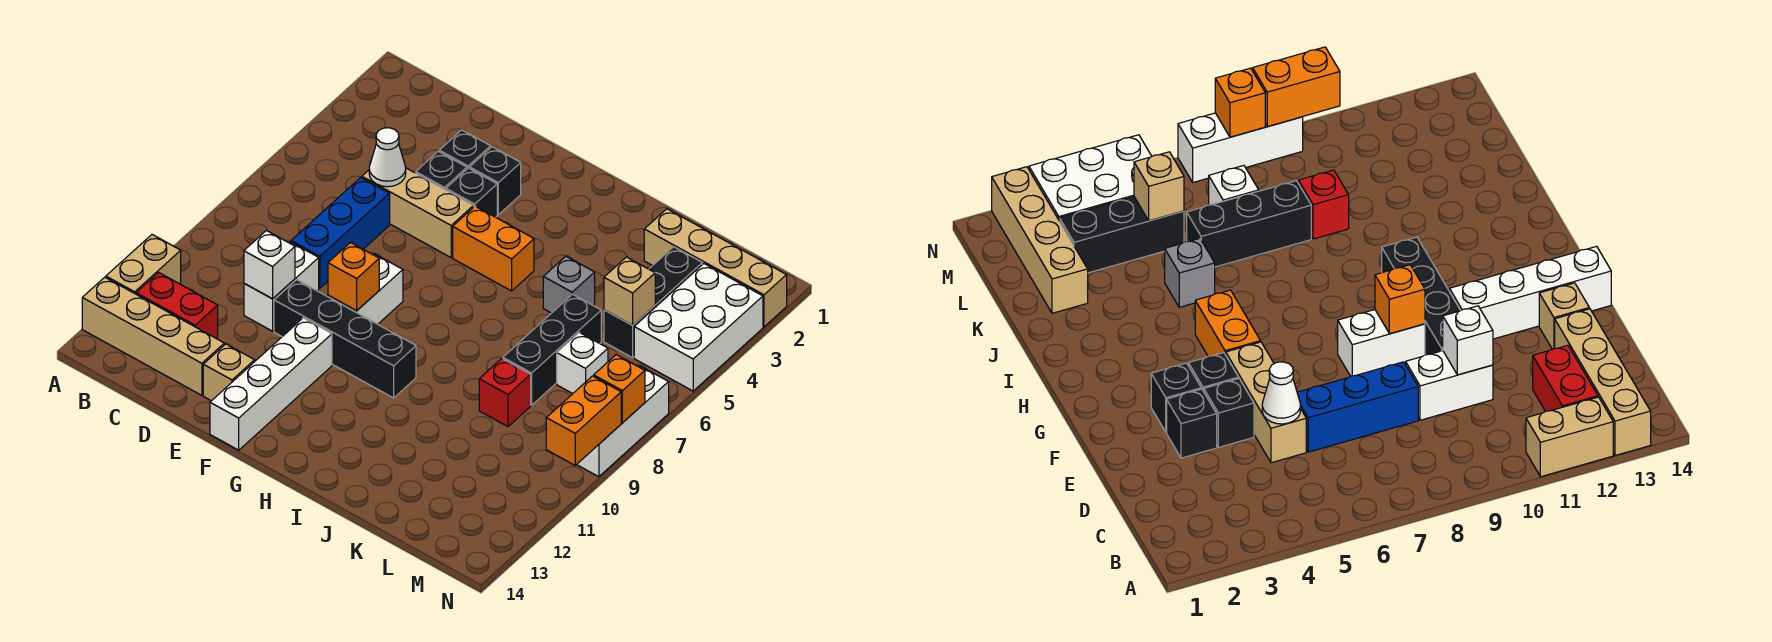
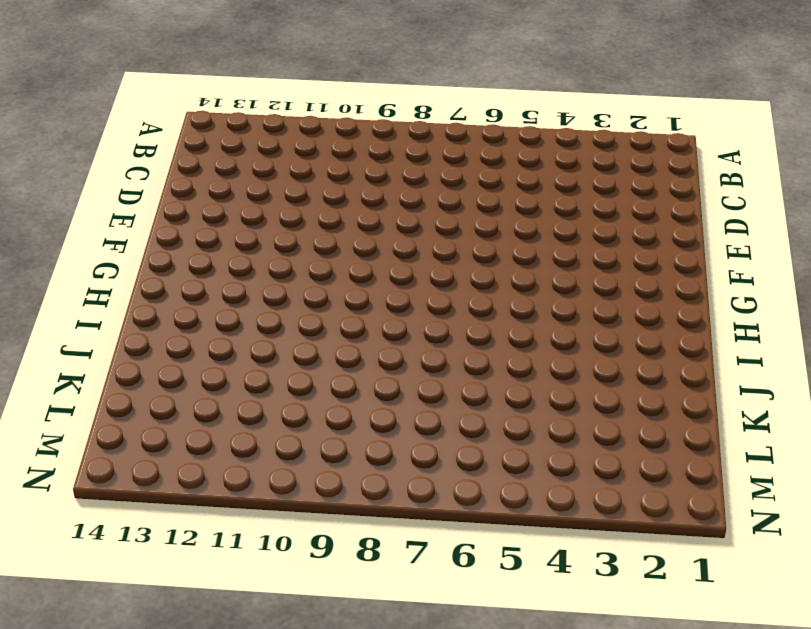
none -> tan 1x2 brick [106,235,181,294]
none -> tan 1x4 brick [82,277,224,395]
none -> red 1x2 brick [136,273,218,338]

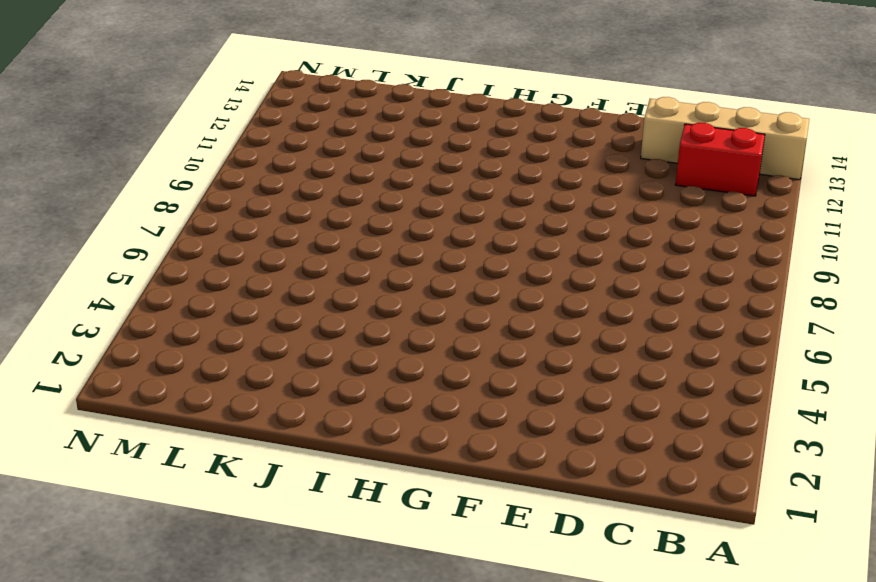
none -> tan 1x2 brick [106,235,181,294]
none -> tan 1x3 brick [362,168,474,257]
none -> blue 1x3 brick [291,178,390,288]

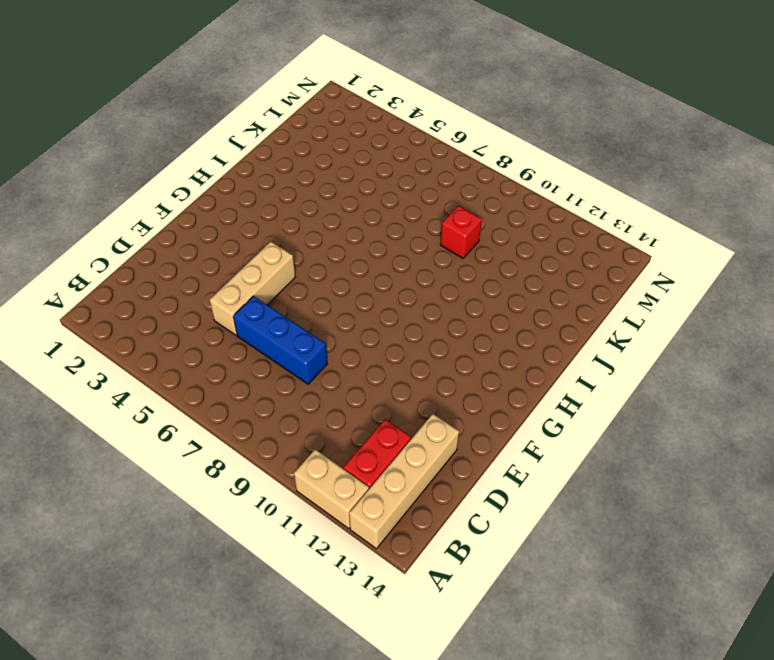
none -> white 1x2 brick [244,242,319,331]
none -> black 1x1 brick [439,130,491,169]
none -> black 1x1 brick [416,151,467,190]

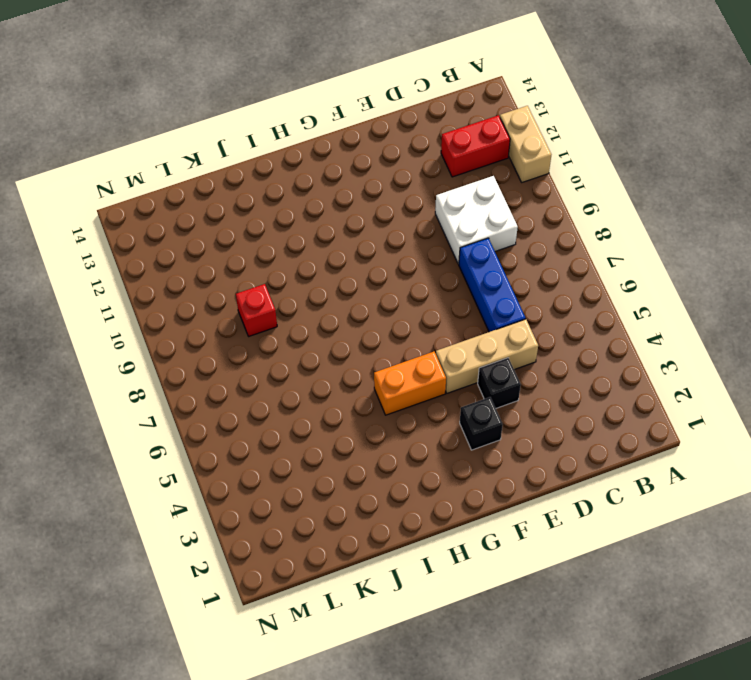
white 2x2 brick [435,176,518,264] -> white 1x2 brick [244,242,319,331]
none -> tan 1x4 brick [82,277,224,395]
none -> black 1x1 brick [439,130,491,169]
none -> black 1x4 brick [274,280,416,398]

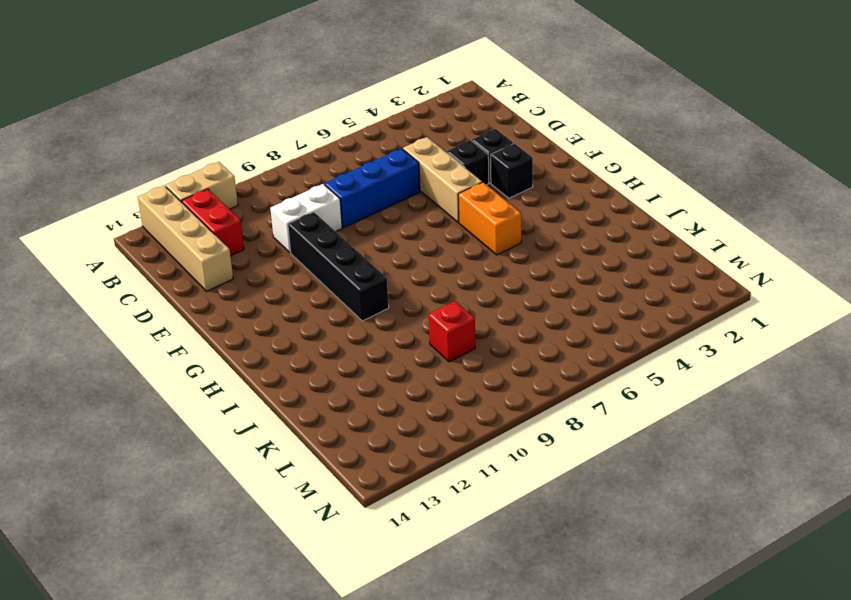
none -> tan 1x1 brick [203,344,255,401]
none -> black 1x1 brick [446,168,497,217]
none -> white 1x2 brick [328,254,403,324]

